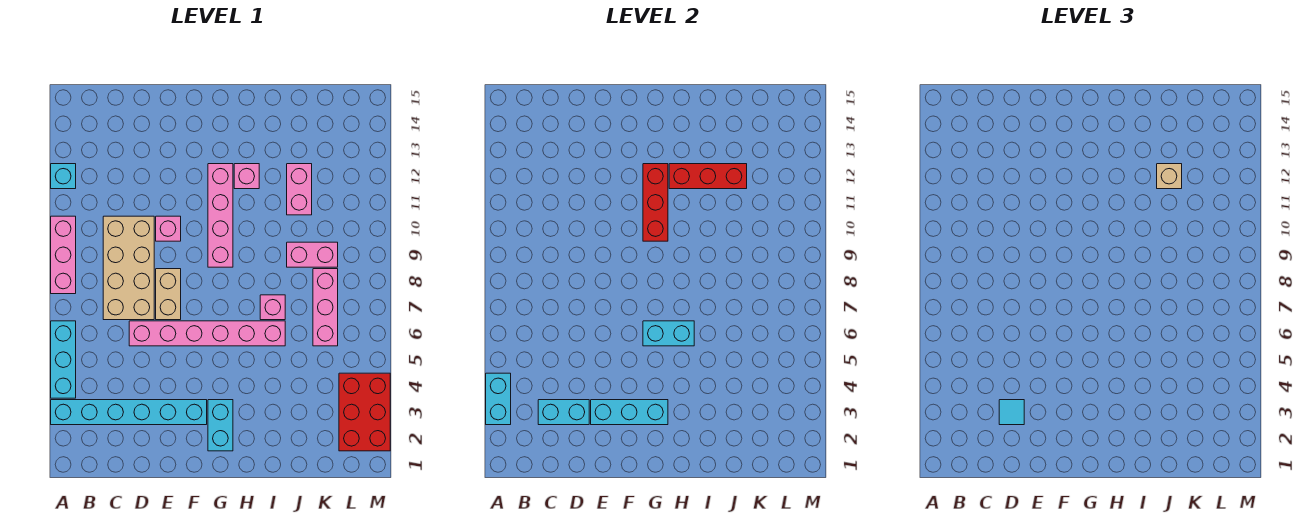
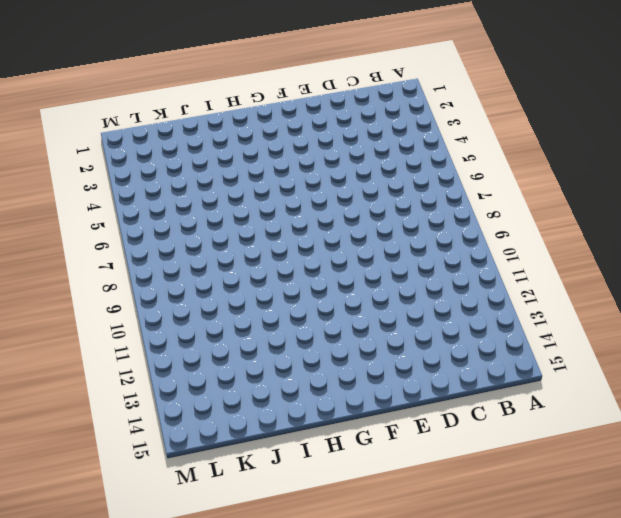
none -> cyan 1x6 brick [51,400,207,425]
none -> cyan 1x3 brick [51,321,76,398]
none -> pink 1x3 brick [51,216,76,294]

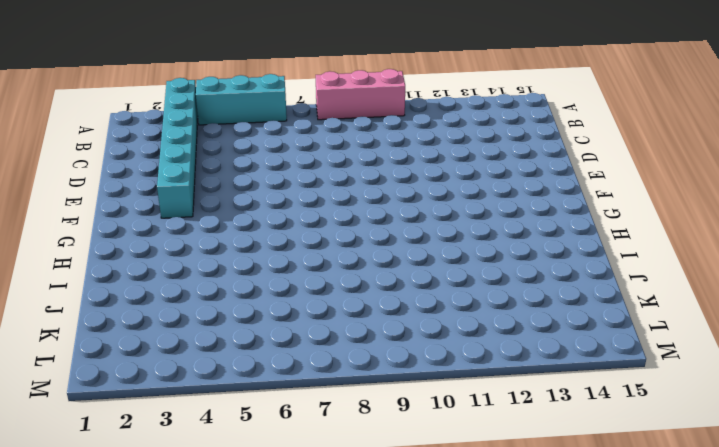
none -> cyan 1x1 brick [51,164,76,189]
none -> tan 2x4 brick [103,216,154,320]
none -> pink 1x6 brick [129,321,285,346]

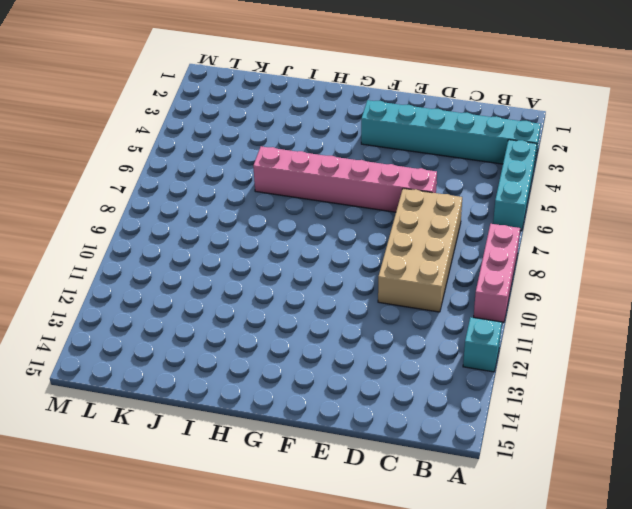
none -> tan 1x2 brick [156,269,181,320]
none -> pink 1x1 brick [156,216,181,241]
none -> cyan 1x2 brick [208,400,233,451]

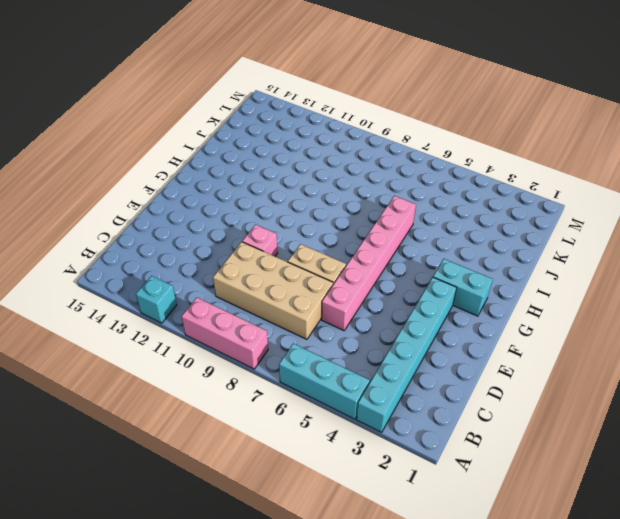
none -> pink 1x4 brick [208,164,233,267]
none -> pink 1x1 brick [234,164,259,189]
none -> pink 1x1 brick [260,295,285,320]

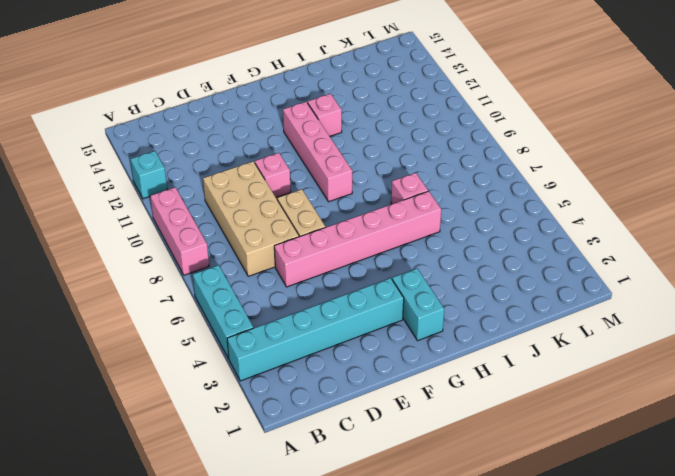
none -> pink 1x2 brick [287,242,338,267]
none -> pink 1x2 brick [287,164,312,215]
none -> pink 1x3 brick [313,269,338,346]

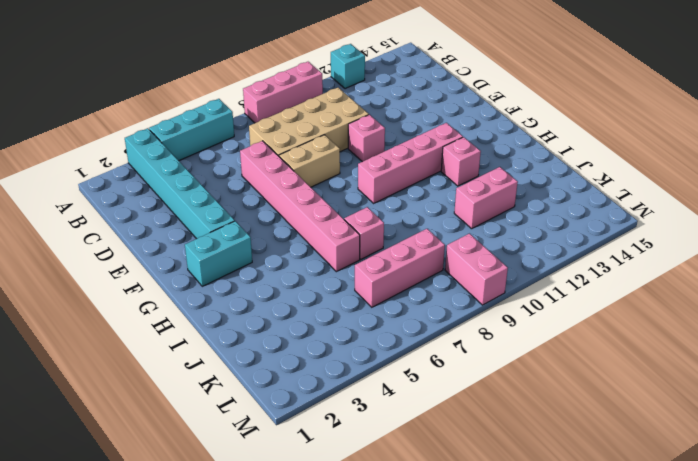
pink 1x2 brick [445,233,508,305] -> pink 1x2 brick moved to [287,242,338,267]
none -> red 2x3 brick [339,373,390,451]
none -> cyan 1x2 brick [486,373,511,425]
none -> cyan 1x2 brick [538,400,589,425]

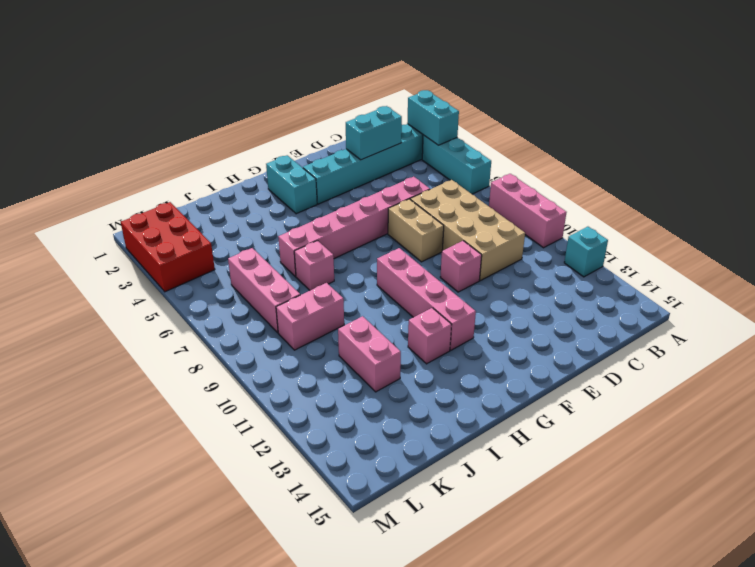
none -> cyan 1x3 brick [591,400,668,425]
none -> cyan 1x2 brick [643,321,694,346]
none -> red 1x3 brick [643,164,668,241]

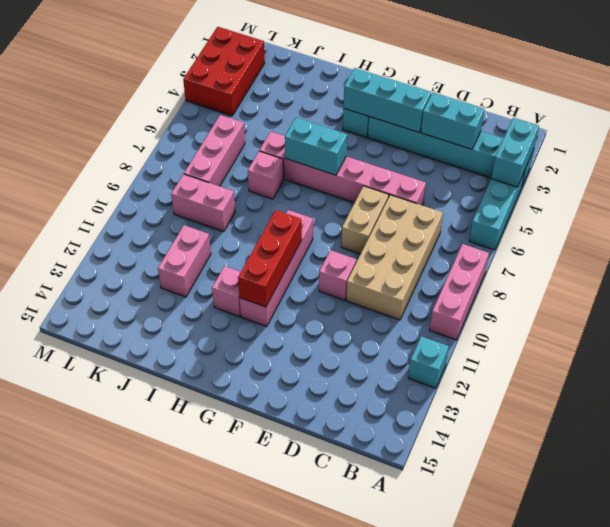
none -> red 1x3 brick [669,164,747,189]
none -> cyan 1x1 tile [999,400,1024,425]
none -> tan 1x1 brick [1157,164,1182,189]

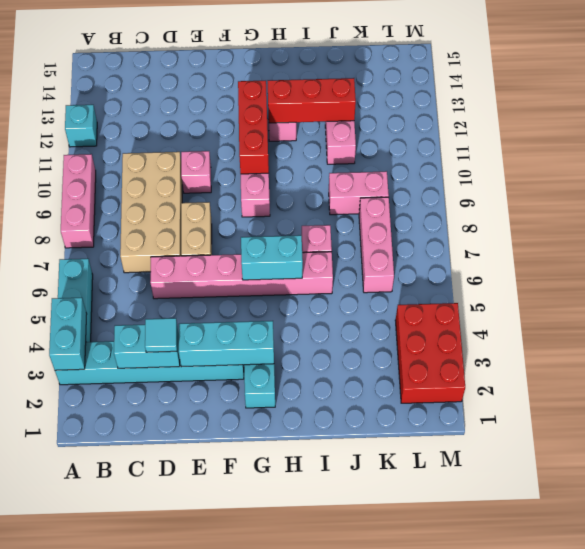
none -> tan 1x1 brick [1157,164,1182,189]

